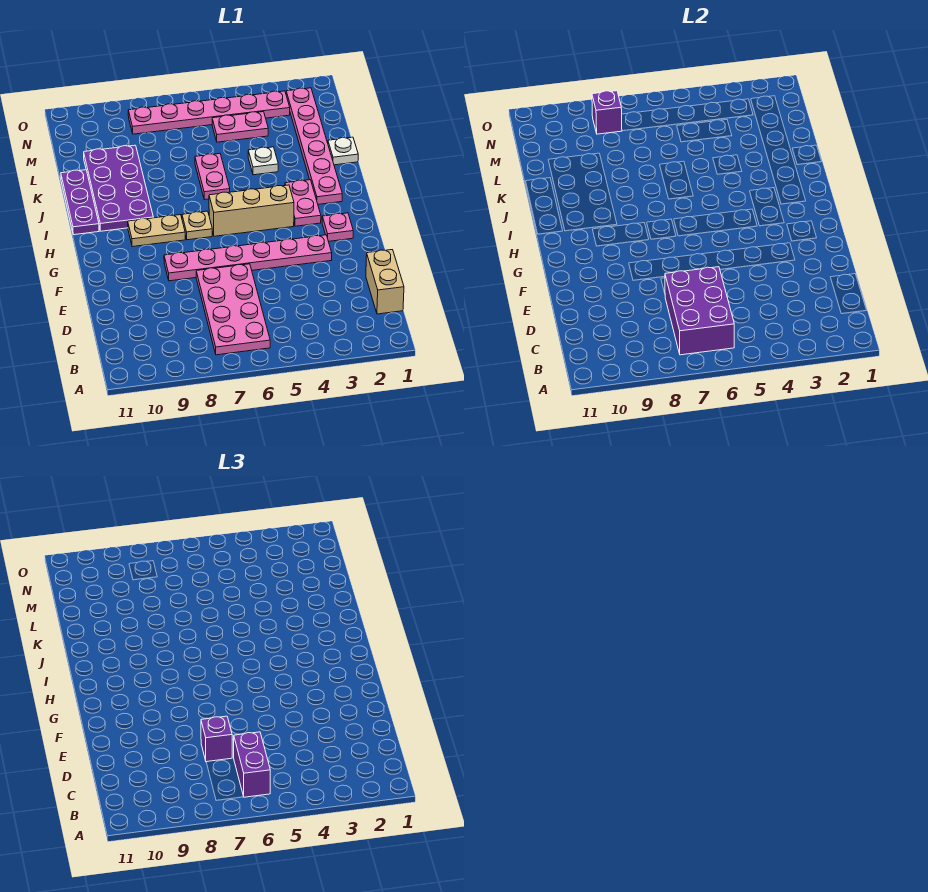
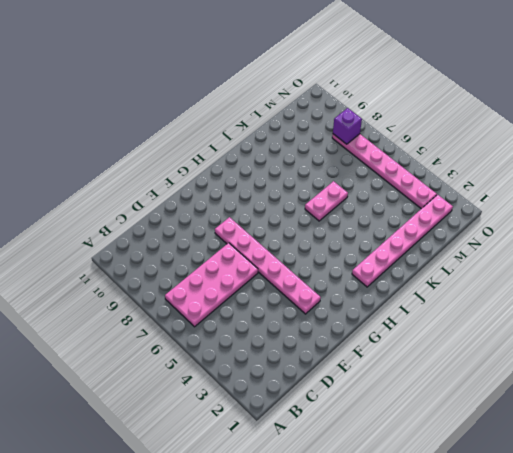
none -> tan 1x2 brick [366,250,404,314]
none -> pink 1x1 plate [322,213,353,241]
none -> pink 1x2 plate [285,180,321,226]

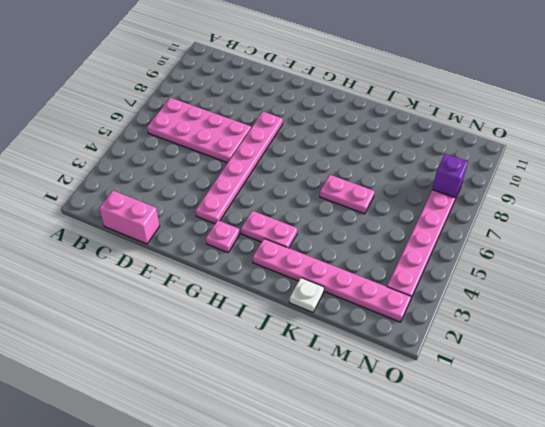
pink 1x2 brick [99,191,160,244] -> tan 1x2 brick [366,250,404,314]
none -> tan 1x3 brick [209,185,294,236]
none -> tan 1x1 plate [182,211,212,240]
none -> tan 1x2 plate [128,215,185,247]

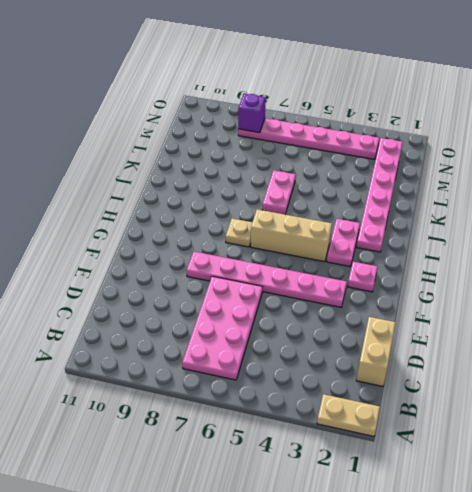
tan 1x2 plate [317,394,380,436] -> tan 1x2 plate moved to [128,215,185,247]
none -> purple 2x4 plate [84,145,153,231]
none -> purple 1x3 plate [61,170,99,235]
none -> white 1x1 plate [328,137,358,165]

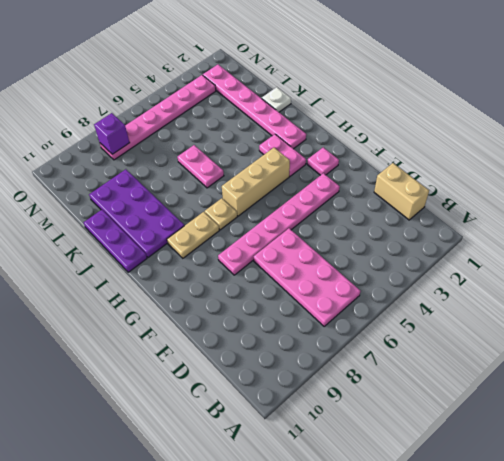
none -> white 1x1 plate [248,147,278,175]
none -> pink 1x2 plate [212,112,268,142]
none -> purple 2x3 brick [665,267,734,355]

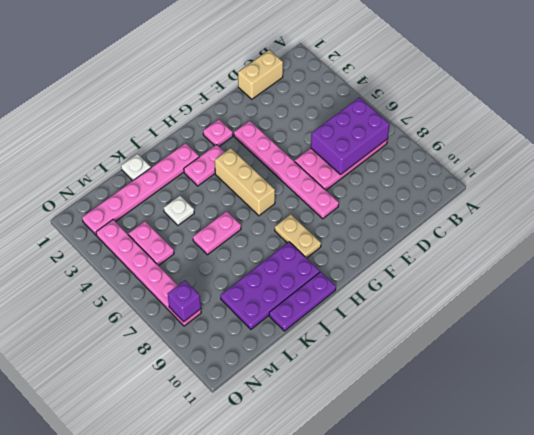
none -> tan 1x1 plate [182,211,212,240]
none -> purple 1x2 brick [234,732,270,797]
none -> purple 1x1 brick [201,716,232,762]

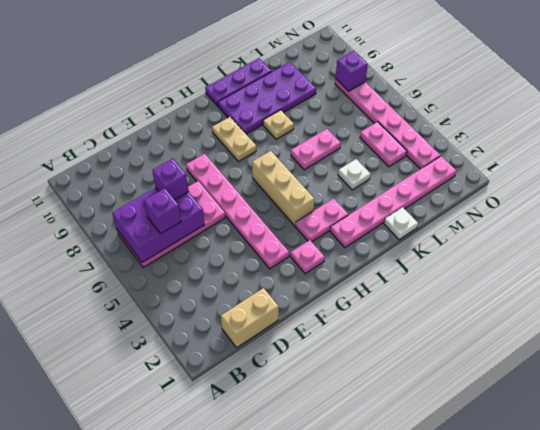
purple 1x1 brick [144,188,181,234] -> purple 1x2 brick [234,732,270,797]
tan 1x1 plate [263,110,294,139] -> tan 1x1 plate moved to [182,211,212,240]

